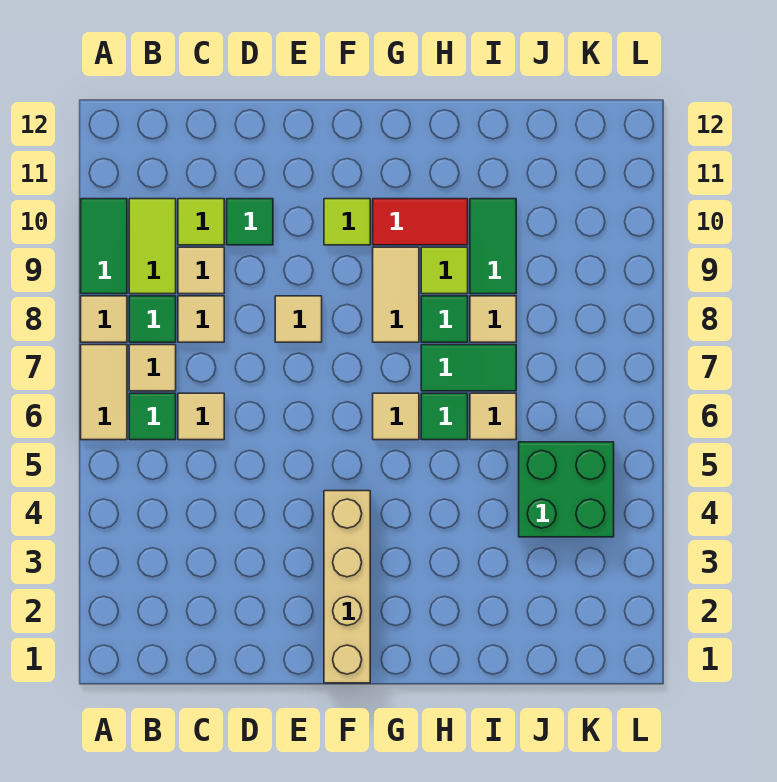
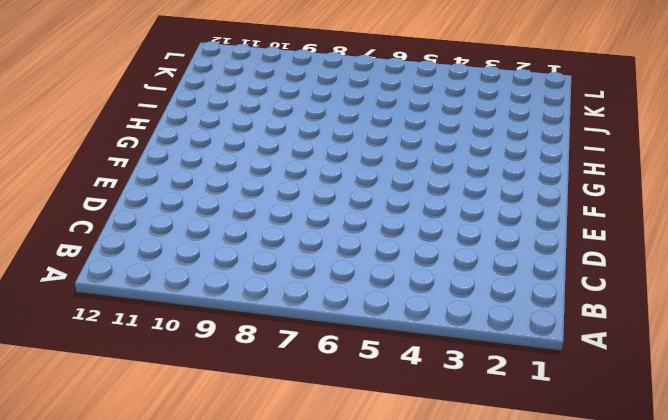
none -> tan 1x2 tile [81,345,127,440]
none -> tan 1x1 tile [81,296,127,342]
none -> green 1x2 tile [81,199,127,294]

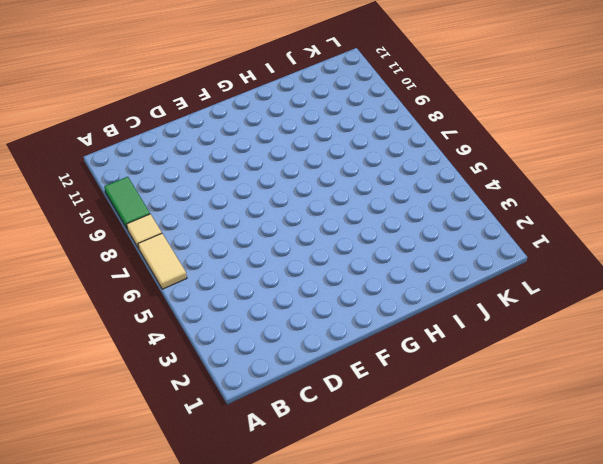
none -> green 1x1 tile [129,393,176,440]
none -> tan 1x1 tile [129,345,176,391]
none -> green 1x1 tile [129,296,176,342]

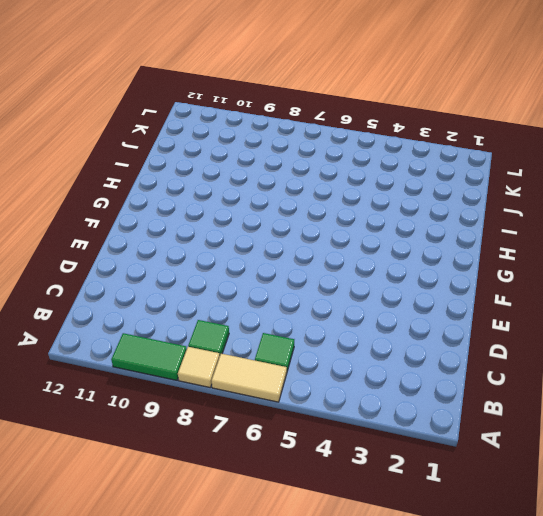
none -> tan 1x1 tile [129,345,176,391]
none -> lime 1x2 tile [129,199,176,294]
none -> tan 1x1 tile [178,393,224,440]

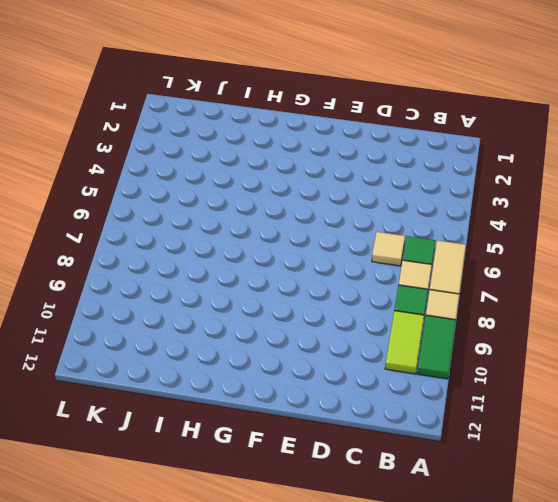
none -> tan 1x1 tile [178,296,224,342]
none -> tan 1x1 tile [178,247,224,294]
none -> lime 1x1 tile [178,199,224,245]

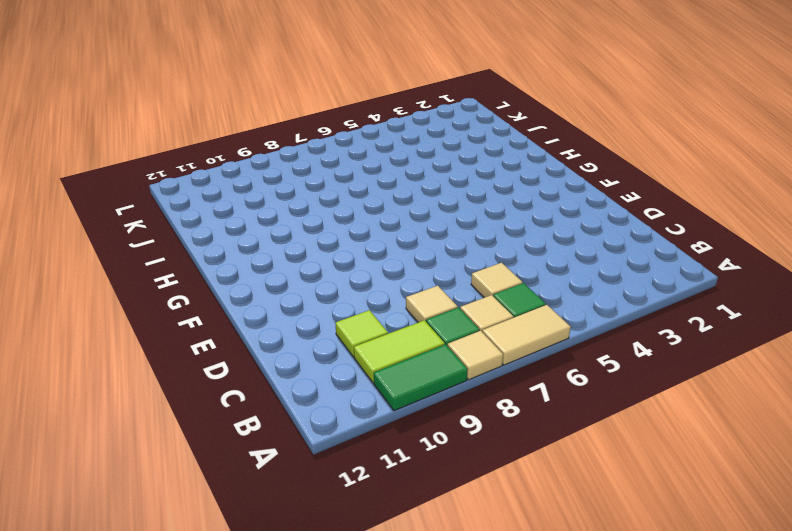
none -> tan 1x1 tile [178,247,224,294]
none -> green 1x1 tile [227,199,273,245]
none -> tan 1x1 tile [275,296,322,342]

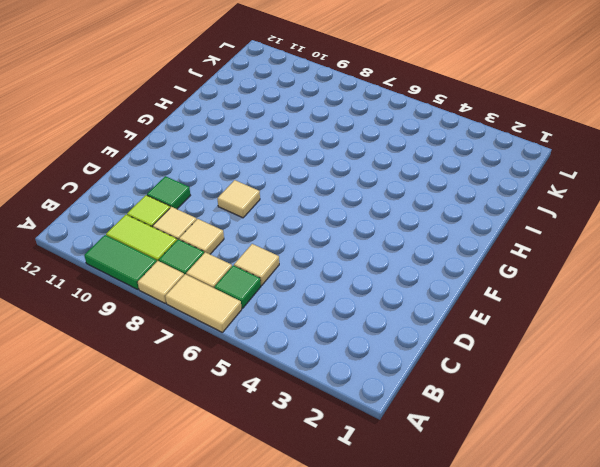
none -> tan 1x4 brick [324,491,370,683]
none -> lime 1x1 tile [324,199,370,245]
none -> tan 1x1 tile [373,393,419,440]

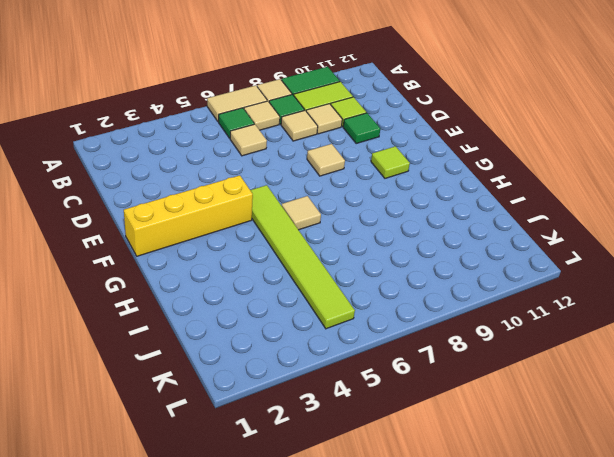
yellow 1x4 brick [124,175,253,256] -> tan 1x4 brick [324,491,370,683]
lime 1x6 tile [250,185,355,329] -> green 2x2 brick [519,442,614,537]
none -> tan 1x2 tile [373,247,419,342]
none -> red 1x2 tile [373,199,468,245]
none -> green 1x1 tile [421,393,468,440]

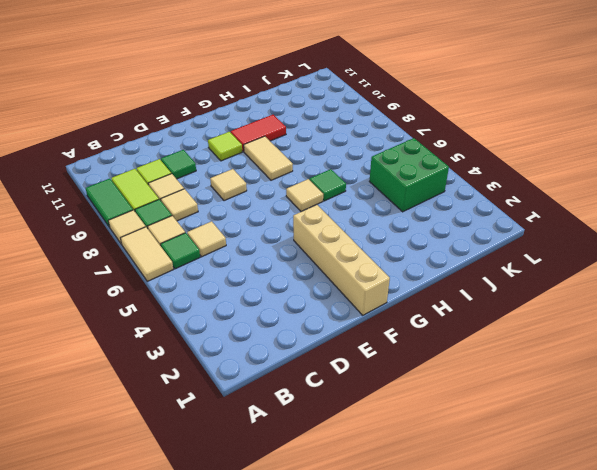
none -> green 1x2 tile [421,345,516,391]
none -> green 1x1 tile [421,296,468,342]
none -> lime 1x1 tile [421,247,468,294]

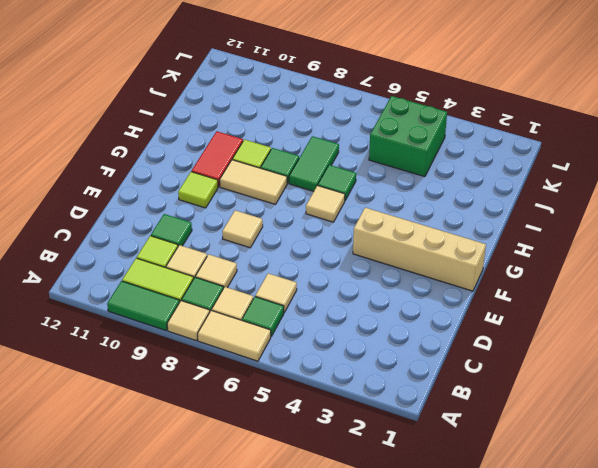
none -> tan 1x1 tile [470,393,516,440]
none -> tan 1x1 tile [470,296,516,342]
none -> green 1x2 tile [470,199,516,294]

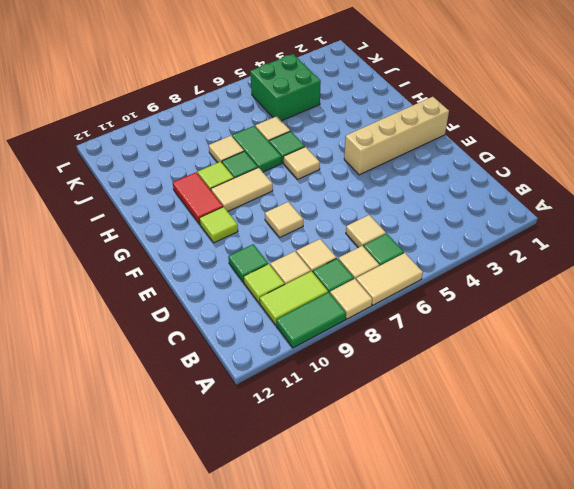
none -> green 1x2 tile [470,199,516,294]

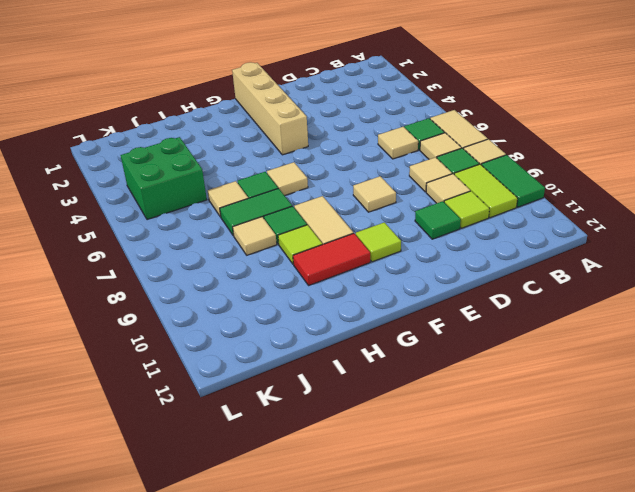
none -> green 1x2 tile [470,199,516,294]

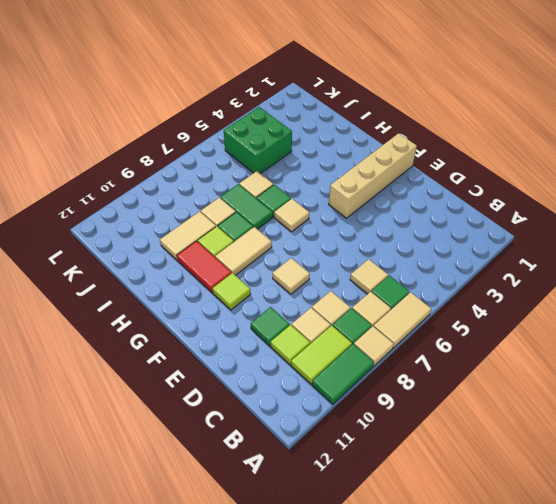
tan 1x2 tile [160,211,216,260] -> green 1x2 tile [470,199,516,294]

